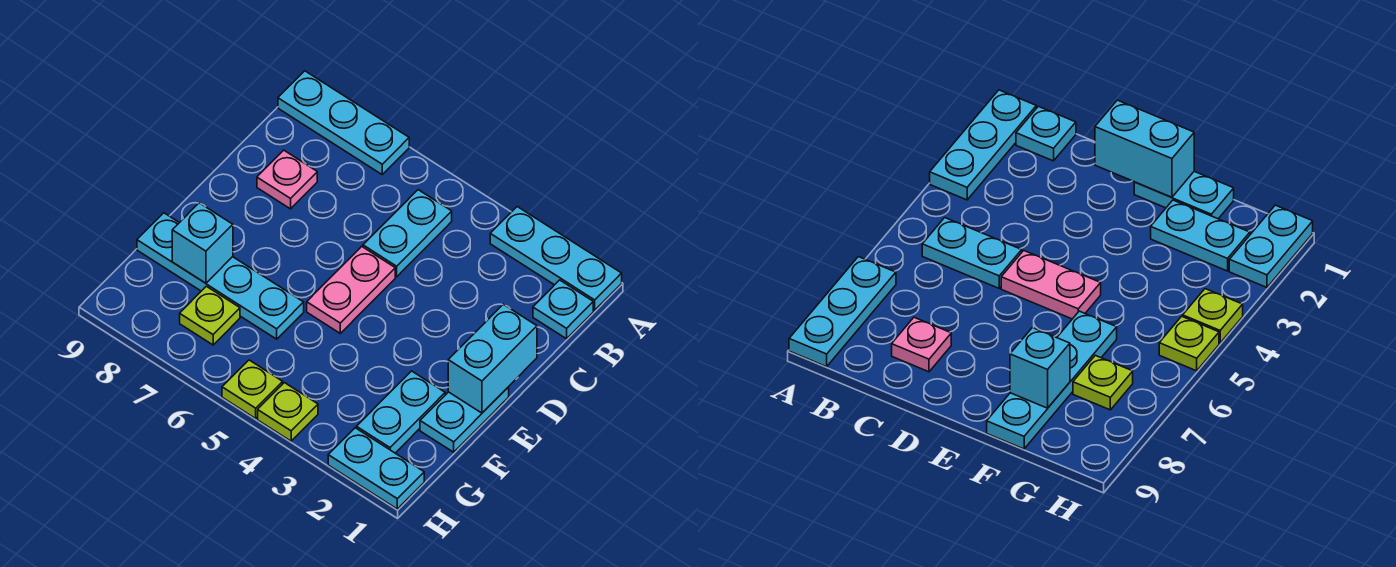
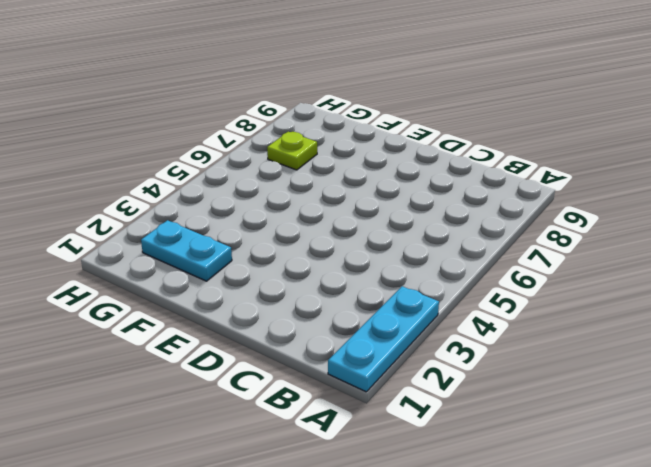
none -> cyan 1x3 plate [278,71,409,174]
none -> cyan 1x1 plate [533,280,593,339]
none -> cyan 1x2 plate [363,190,452,277]

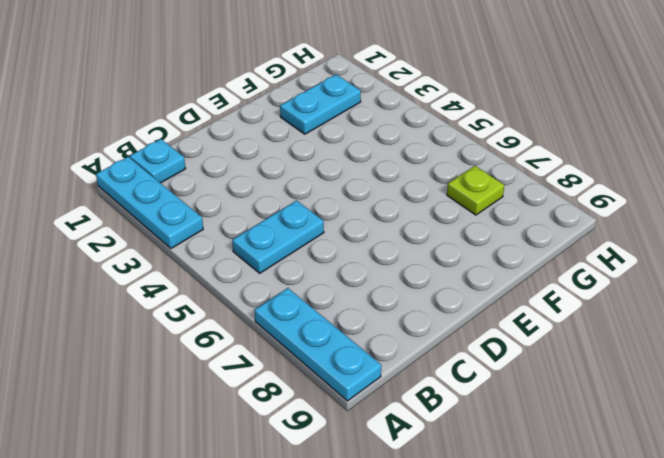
none -> pink 1x1 plate [257,150,317,209]
none -> pink 1x2 plate [307,246,395,333]
none -> cyan 1x2 plate [420,387,509,452]

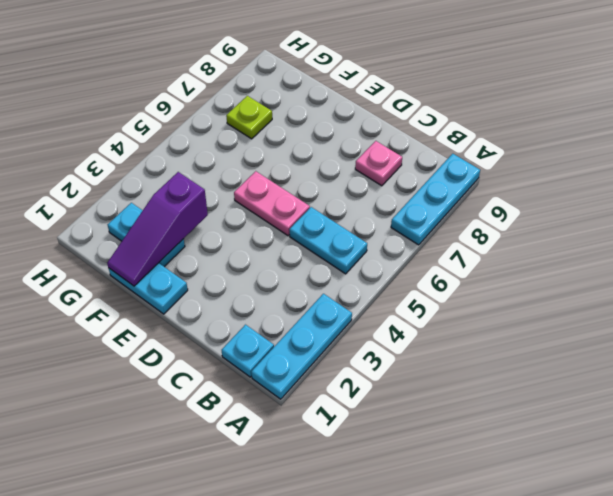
purple 1x3 slope [107,172,208,286] -> none
none -> cyan 1x4 plate [137,213,304,339]
none -> cyan 1x2 plate [328,428,424,509]
none -> lime 1x1 plate [258,383,318,441]

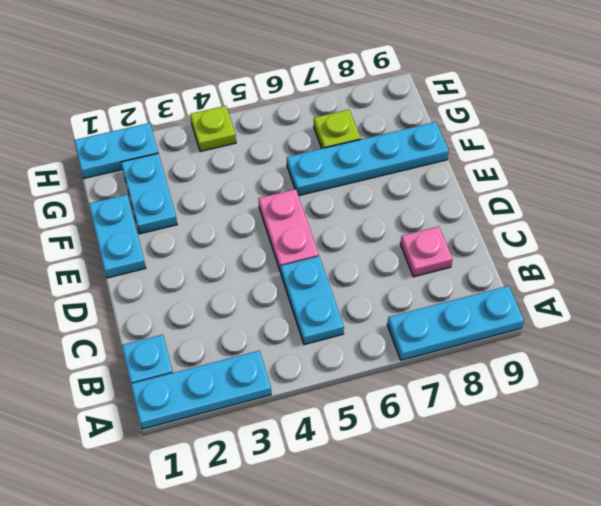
none -> lime 1x1 plate [222,360,283,418]
none -> cyan 1x2 brick [448,304,537,413]
none -> cyan 1x1 brick [172,203,233,283]

